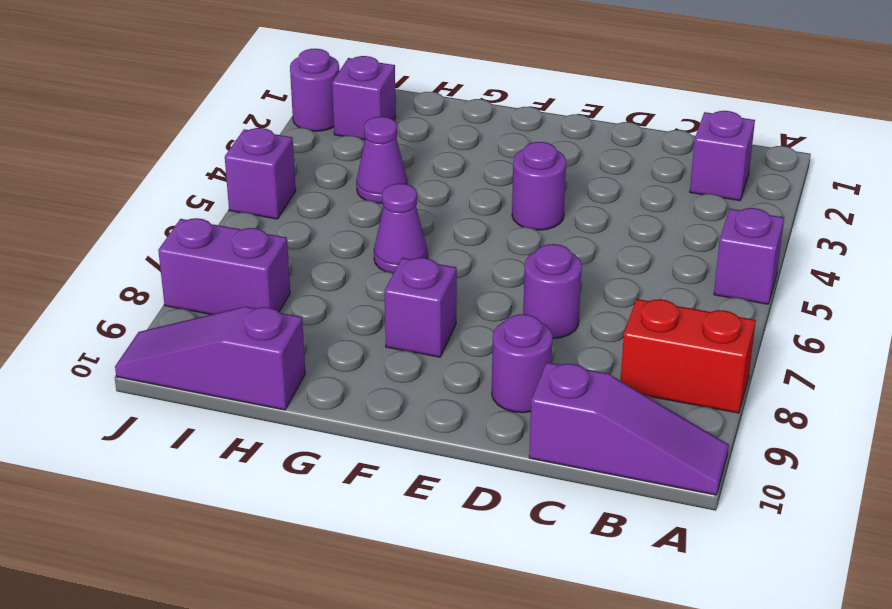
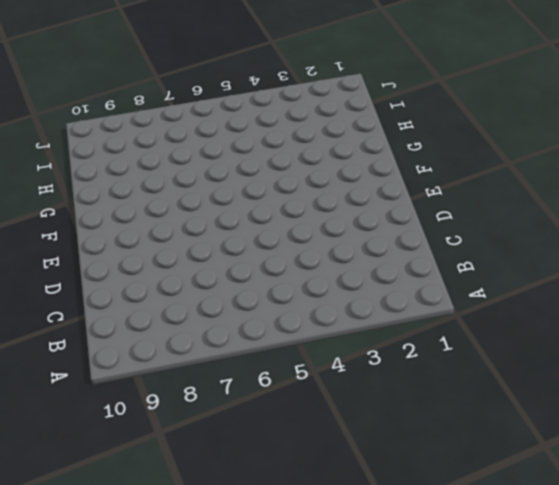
none -> purple 1x1 brick [714,208,784,304]
none -> red 1x2 brick [621,299,756,413]
none -> purple 1x3 slope [529,362,729,495]

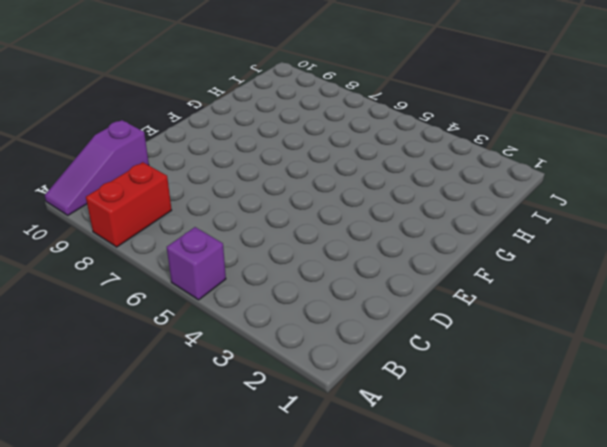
none -> purple 1x1 brick [690,111,755,201]
none -> purple 1x1 round brick [523,244,582,338]
none -> purple 1x1 round brick [492,314,553,413]

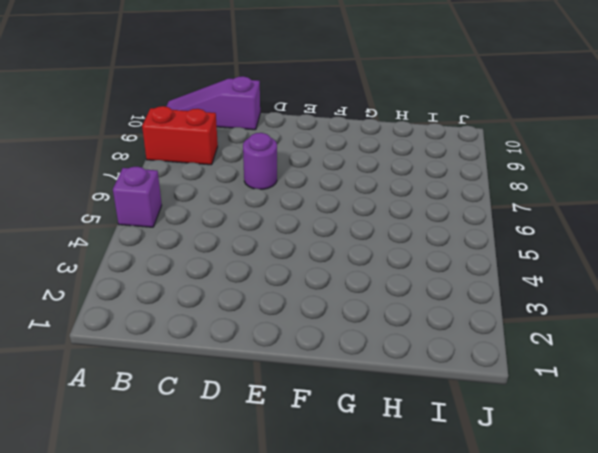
none -> purple 1x1 brick [690,111,755,201]
none -> purple 1x1 round brick [492,314,553,413]
none -> purple 1x1 round brick [512,142,566,230]

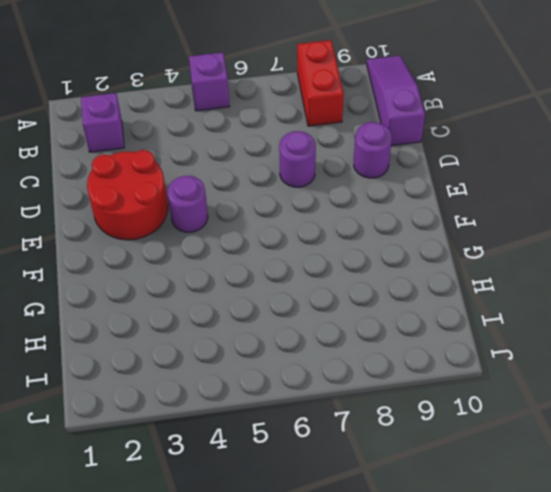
red 2x2 round brick [87,150,168,240] -> none
none -> purple 1x1 brick [384,258,457,357]
none -> purple 1x1 cone [374,184,428,273]
none -> purple 1x1 cone [356,117,408,204]

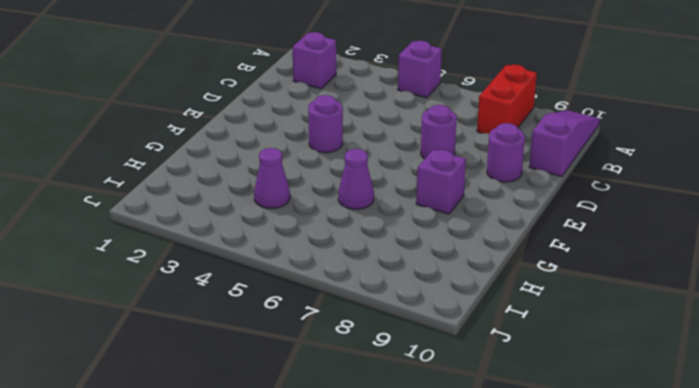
none -> purple 1x3 slope [115,306,305,410]
none -> purple 1x1 brick [332,56,396,140]
none -> purple 1x2 brick [158,218,290,314]

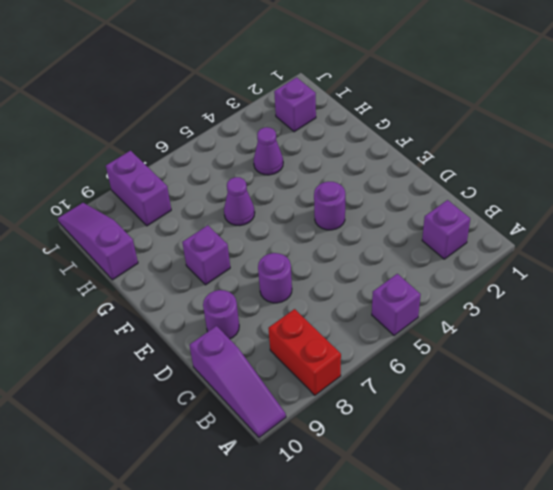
none -> purple 1x1 round brick [290,49,339,131]
none -> purple 1x1 brick [225,128,296,219]

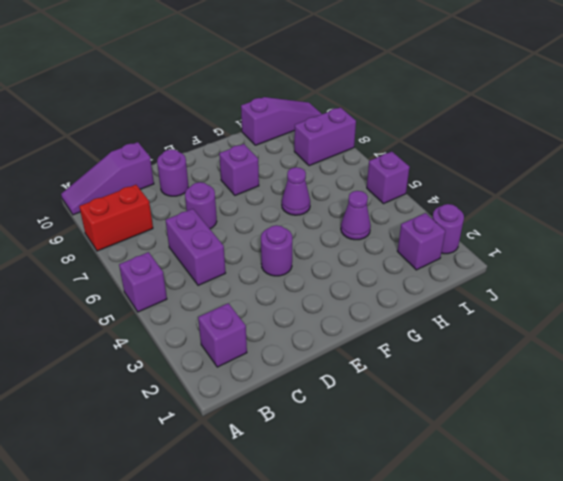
purple 1x2 brick [166,209,226,285] -> none

